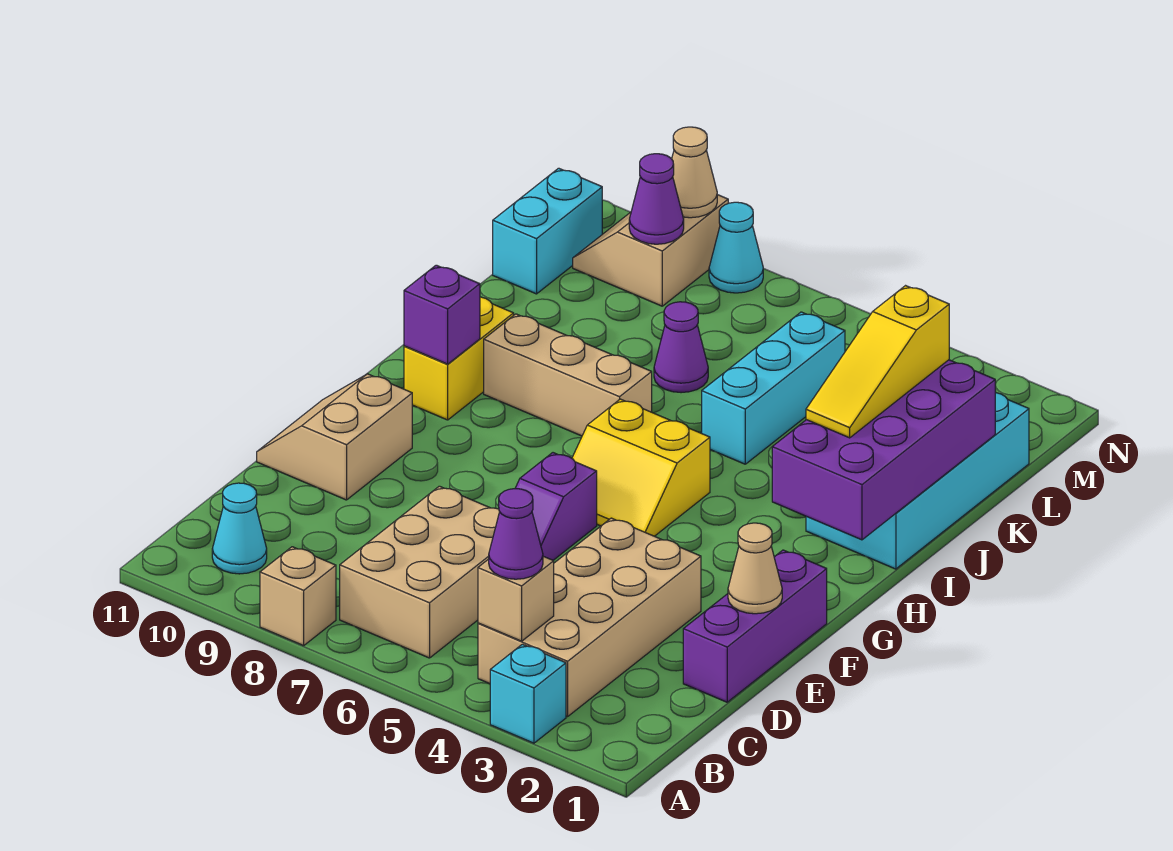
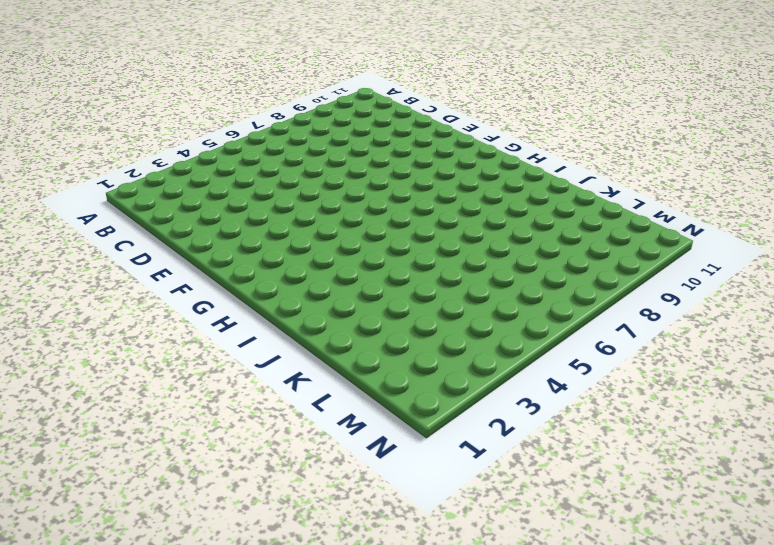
none -> cyan 1x1 brick [490,644,566,743]
none -> tan 1x1 brick [260,547,336,646]
none -> tan 2x4 brick [478,518,701,717]

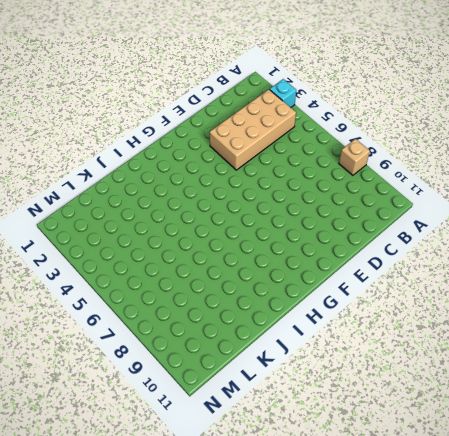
none -> tan 2x3 brick [340,486,500,658]
none -> cyan 1x1 cone [212,483,267,574]
none -> purple 1x3 brick [683,550,827,702]

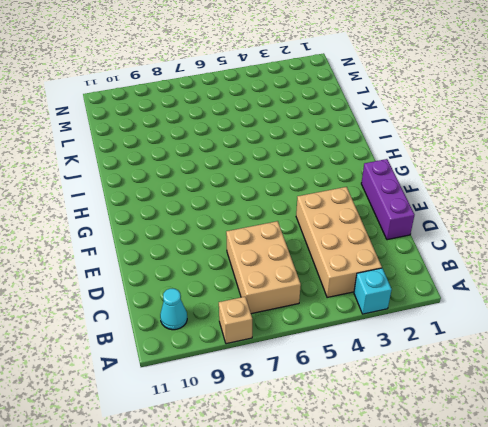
none -> purple 1x2 slope [515,453,597,560]
none -> tan 2x2 slope [257,374,412,500]
none -> yellow 2x2 slope [572,399,710,536]

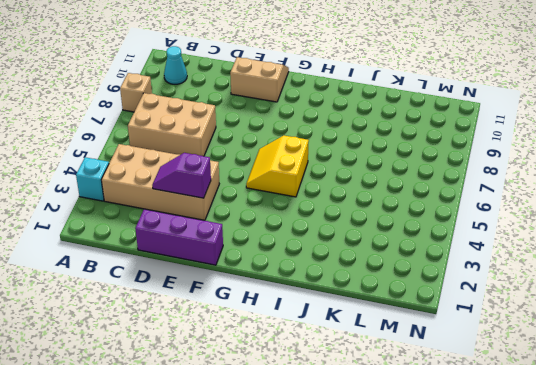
purple 1x2 slope [152,153,211,198] -> purple 1x2 slope moved to [515,453,597,560]
none -> yellow 1x2 brick [404,297,514,420]
none -> cyan 2x4 brick [806,393,1029,569]
none -> tan 1x3 brick [484,314,652,436]

